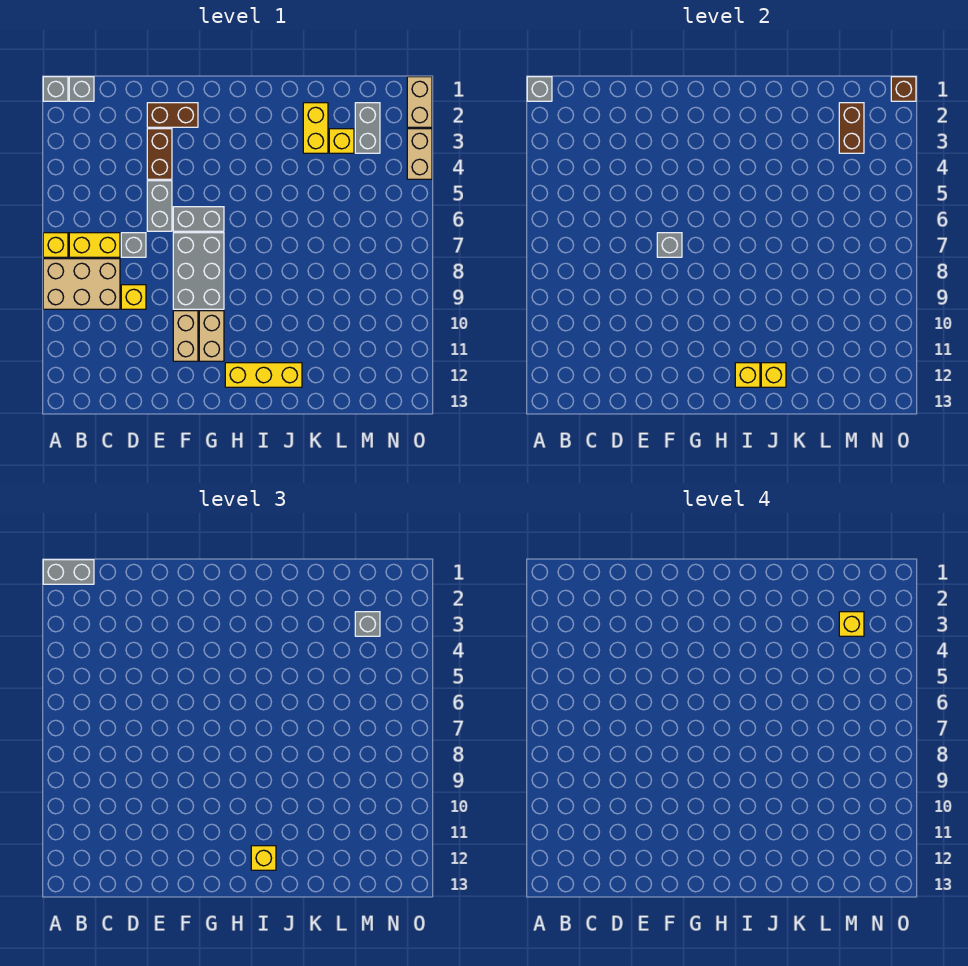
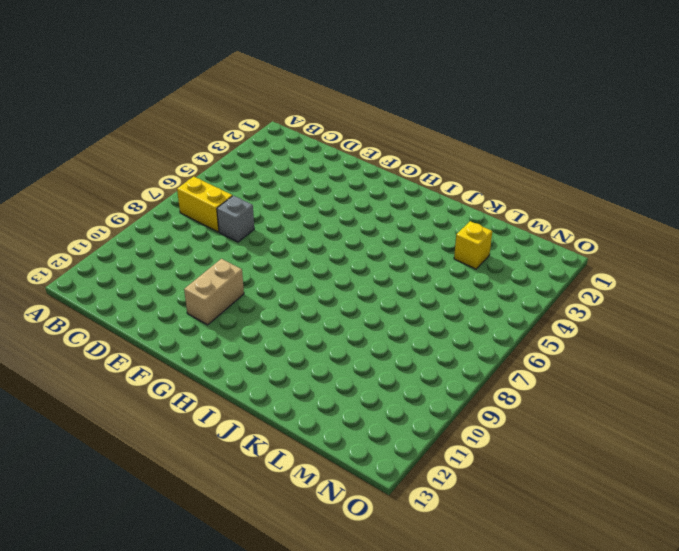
none -> grey 1x1 brick [43,77,68,101]
none -> yellow 1x1 brick [43,233,68,257]
none -> tan 2x3 brick [43,259,120,309]
none -> grey 1x1 brick [69,77,94,101]

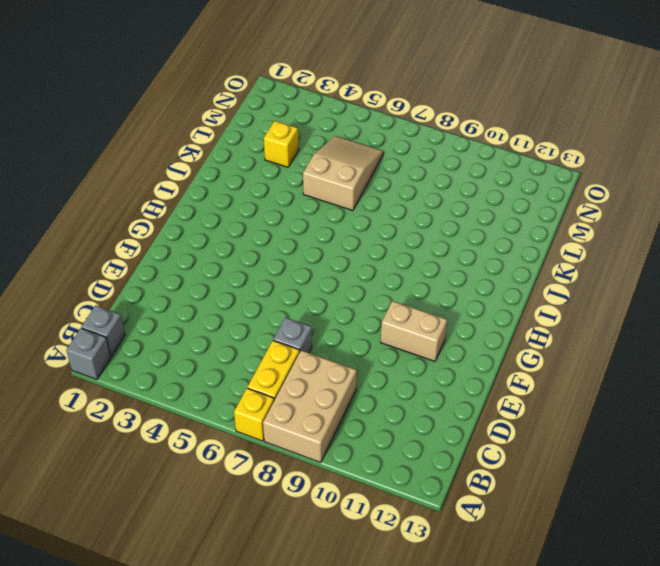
tan 2x3 slope [303,136,383,211] -> none
none -> yellow 1x1 brick [121,285,146,309]
none -> brown 1x2 brick [147,103,198,127]
none -> brown 1x2 brick [147,129,172,179]
none -> grey 1x2 brick [147,181,172,231]

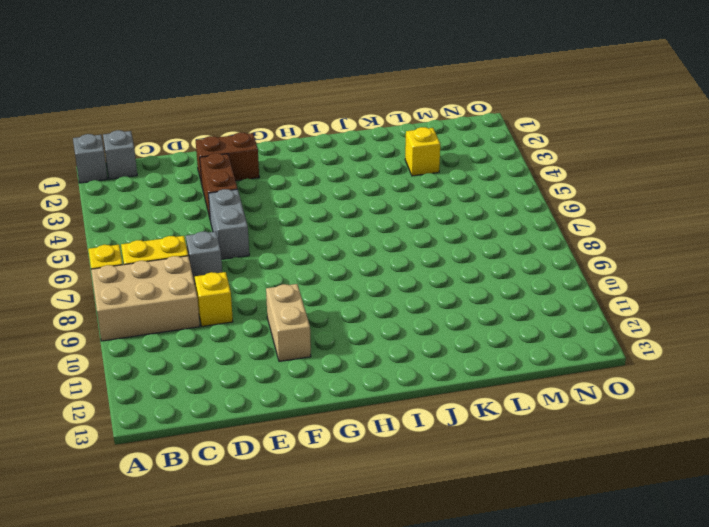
none -> grey 1x2 brick [173,207,224,231]
none -> grey 2x3 brick [173,233,224,309]
none -> tan 1x2 brick [199,311,224,361]
none -> yellow 1x3 brick [225,363,302,387]

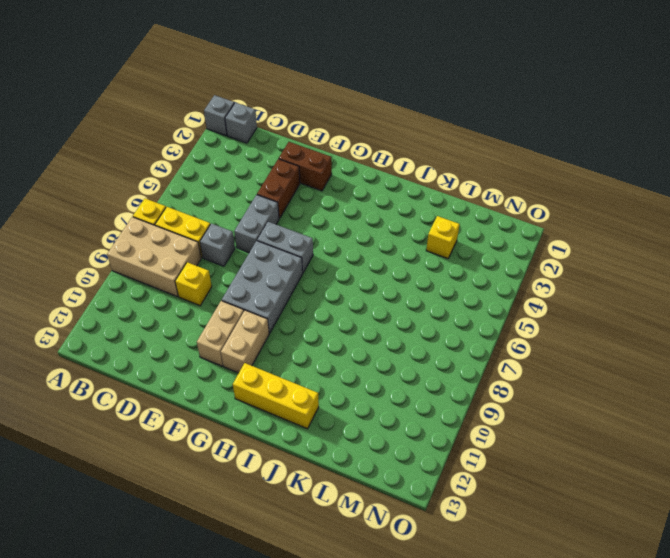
none -> yellow 1x2 brick [303,103,328,153]
none -> grey 1x2 brick [355,103,380,153]
none -> tan 1x2 brick [407,77,432,127]
none -> tan 1x2 brick [407,129,432,179]

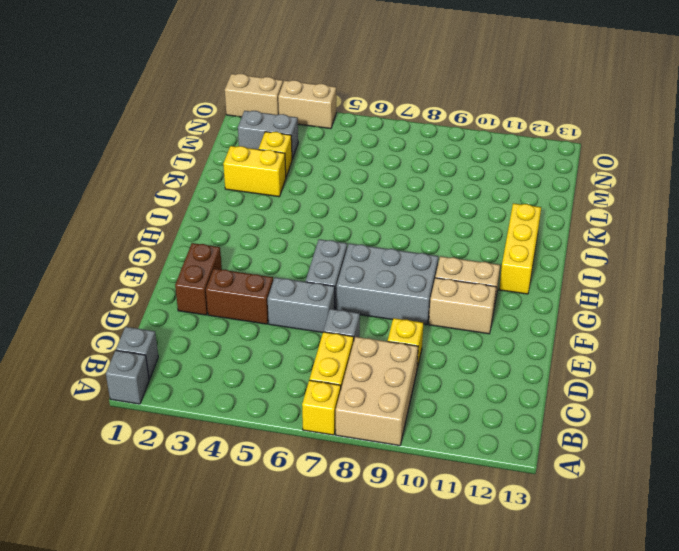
none -> grey 1x1 brick [527,77,552,101]
none -> grey 1x1 brick [657,233,682,257]
none -> yellow 1x1 brick [735,363,760,387]
none -> yellow 1x1 brick [761,363,786,387]

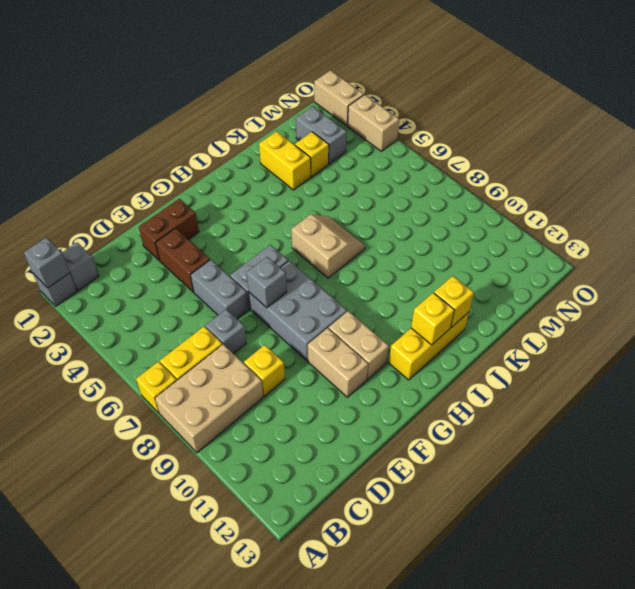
tan 2x2 slope [291,215,365,278] -> none
none -> brown 1x2 brick [839,103,864,153]
none -> brown 1x1 brick [891,77,916,101]
none -> grey 1x2 brick [43,560,94,584]
none -> yellow 1x1 brick [251,846,276,870]

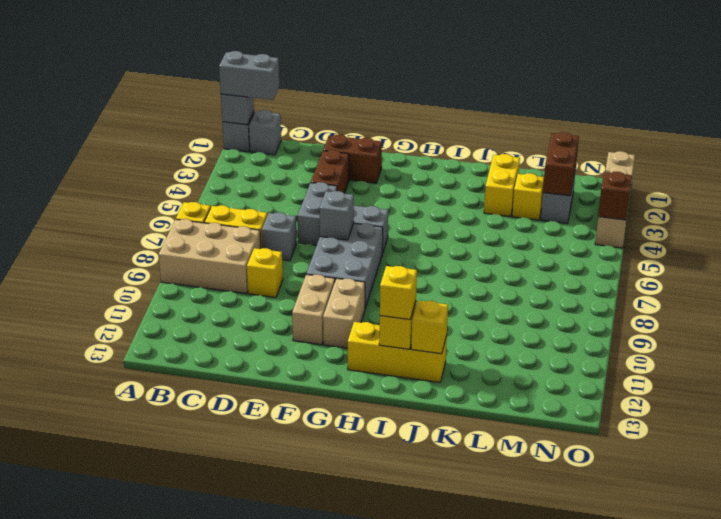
brown 1x1 brick [598,172,632,220] -> brown 1x1 brick moved to [891,77,916,101]
none -> grey 1x1 brick [355,612,380,636]
none -> yellow 1x1 brick [839,612,864,636]

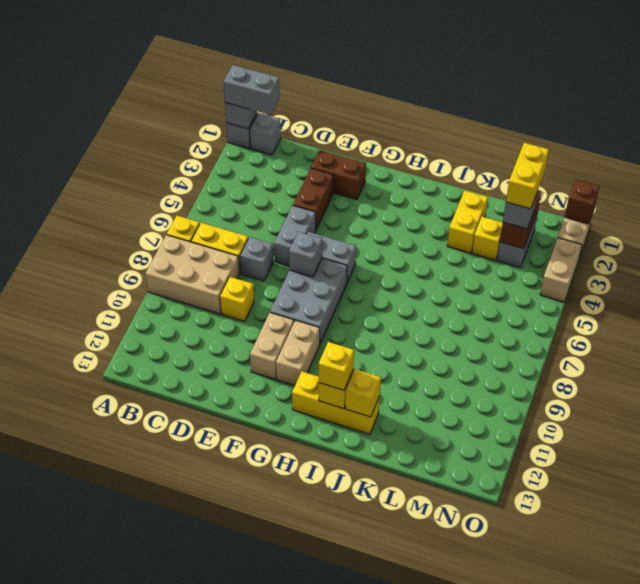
yellow 1x2 brick [506,143,549,209] -> yellow 1x1 brick [839,612,864,636]

